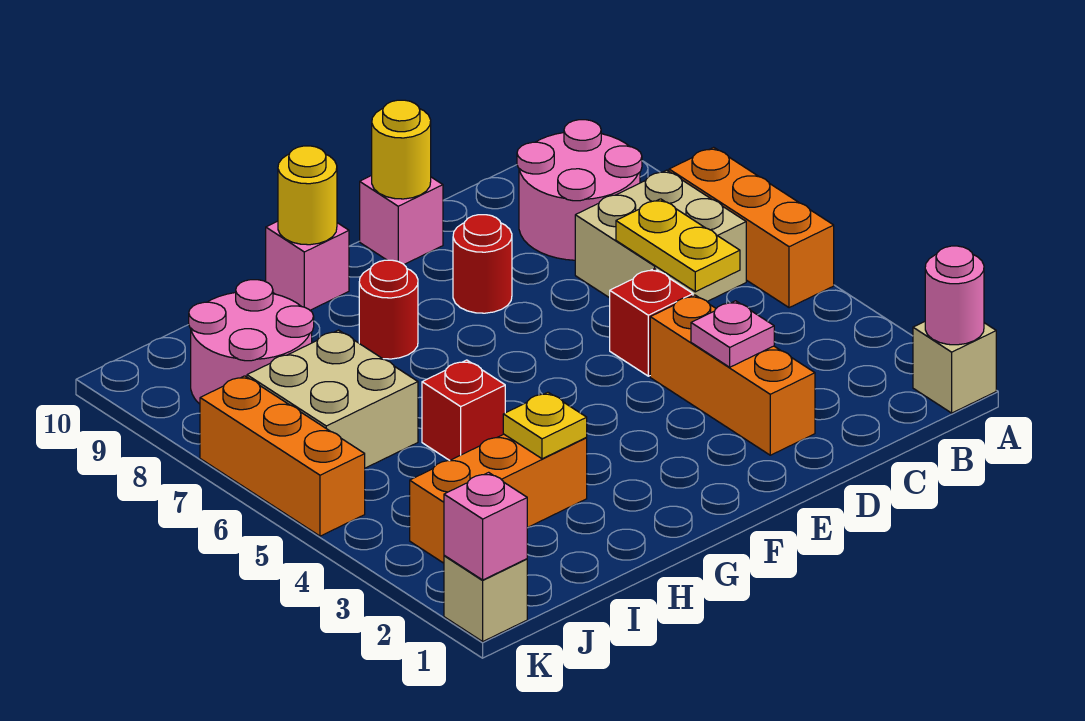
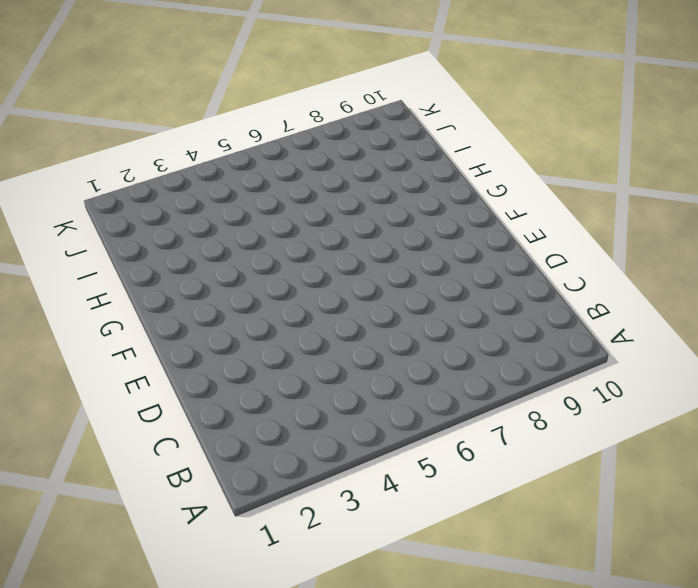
none -> tan 1x1 brick [913,322,996,413]
none -> orange 1x3 brick [669,147,834,308]
none -> tan 2x2 brick [575,170,746,301]

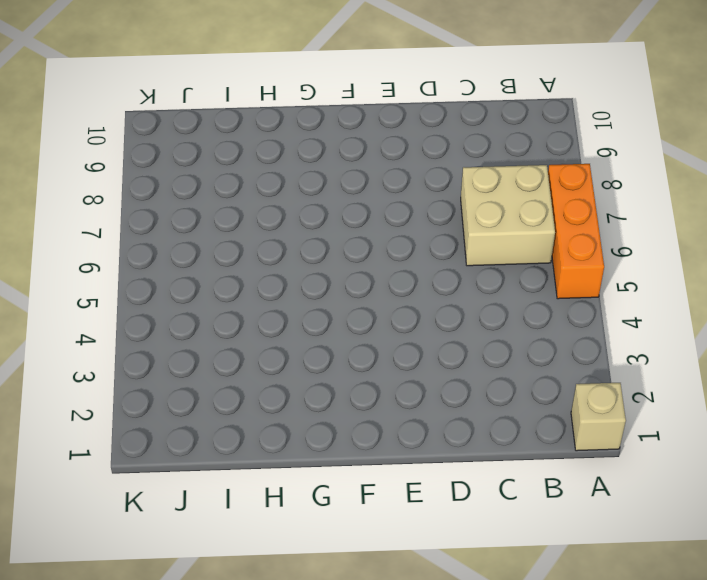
none -> pink 2x2 round brick [517,120,642,260]
none -> orange 1x3 brick [650,295,815,455]
none -> red 1x1 brick [610,269,693,376]

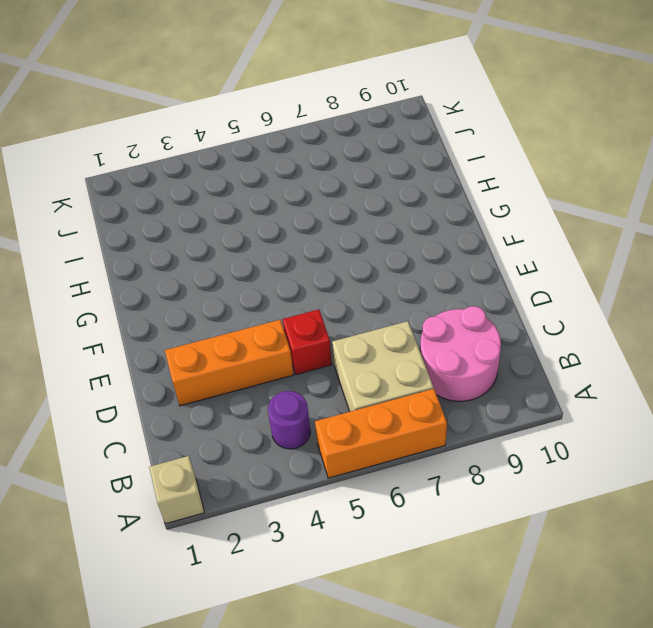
purple 1x1 round brick [268,391,311,449] -> none
none -> red 1x1 round brick [453,215,512,313]
none -> pink 1x1 brick [360,176,443,264]
none -> red 1x1 round brick [359,260,418,359]

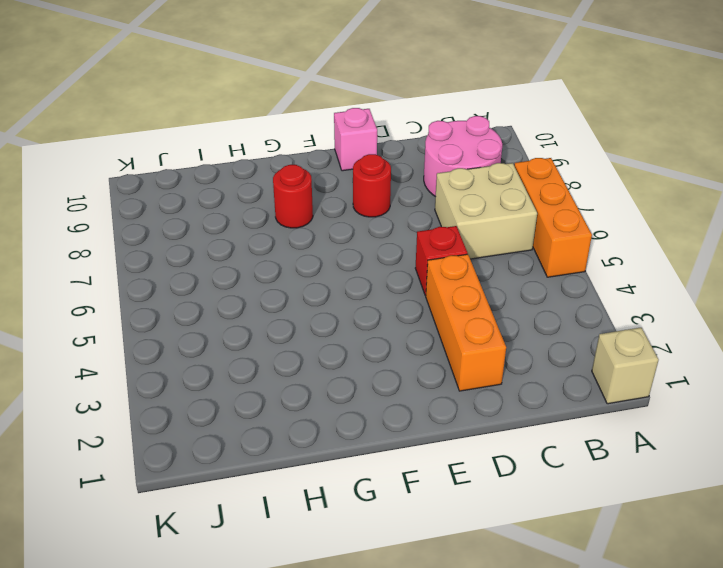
none -> pink 1x1 brick [266,221,349,310]
none -> orange 1x3 brick [410,434,587,563]
none -> red 1x1 brick [422,360,505,461]

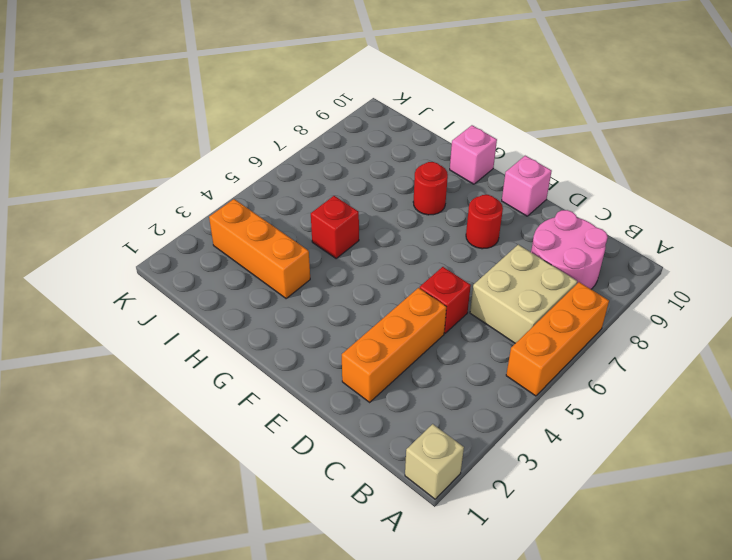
none -> tan 2x2 brick [247,330,418,468]
none -> pink 2x2 round brick [189,280,314,404]
none -> tan 1x1 brick [444,555,527,641]

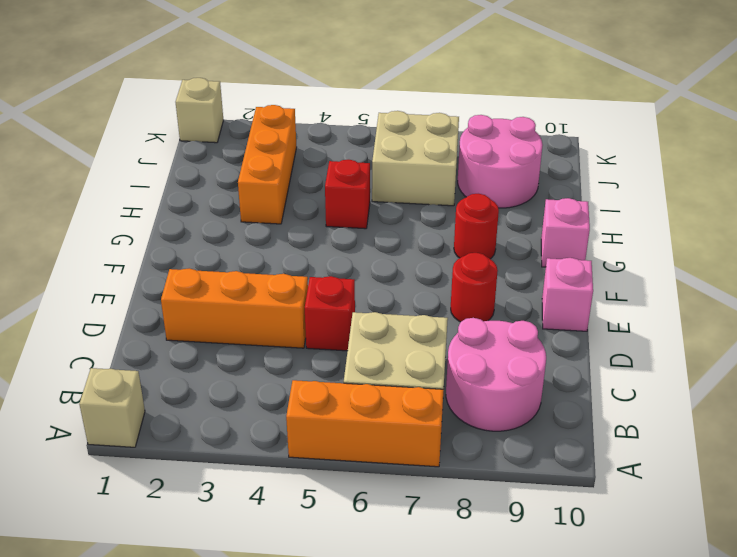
none -> orange 1x3 brick [200,376,365,536]
none -> pink 1x1 round brick [925,246,984,345]
none -> yellow 1x2 plate [616,199,740,292]

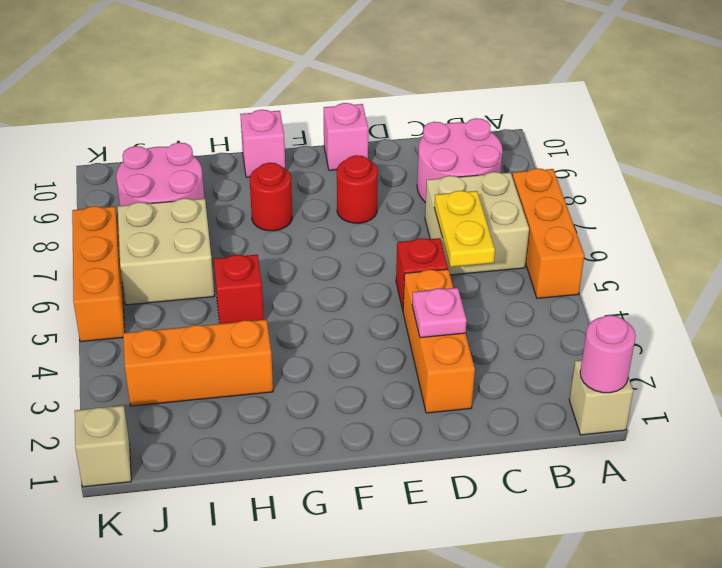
none -> yellow 1x1 round brick [372,100,431,199]
none -> yellow 1x1 round brick [278,146,337,245]
none -> yellow 1x1 plate [503,392,587,459]

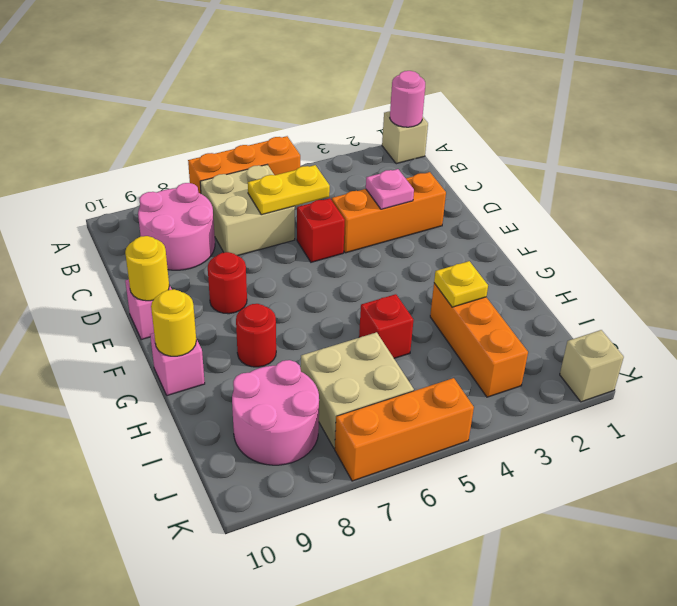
none -> pink 1x1 brick [444,472,527,580]

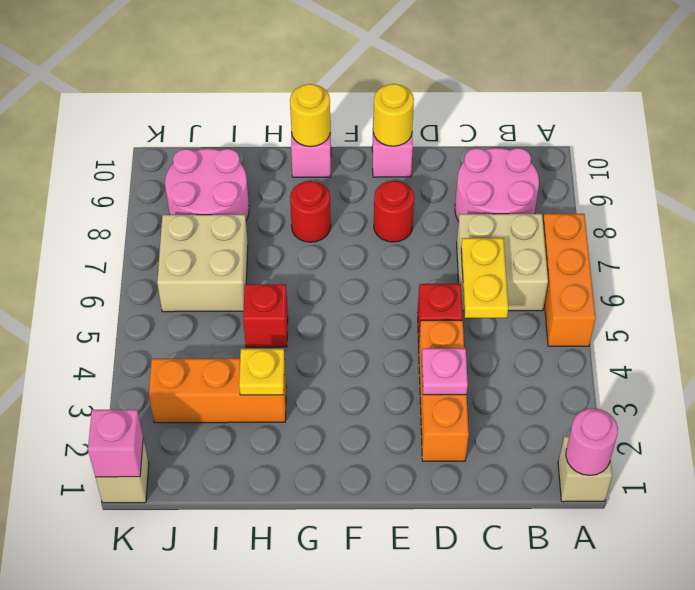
none -> orange 1x3 brick [200,376,365,536]

